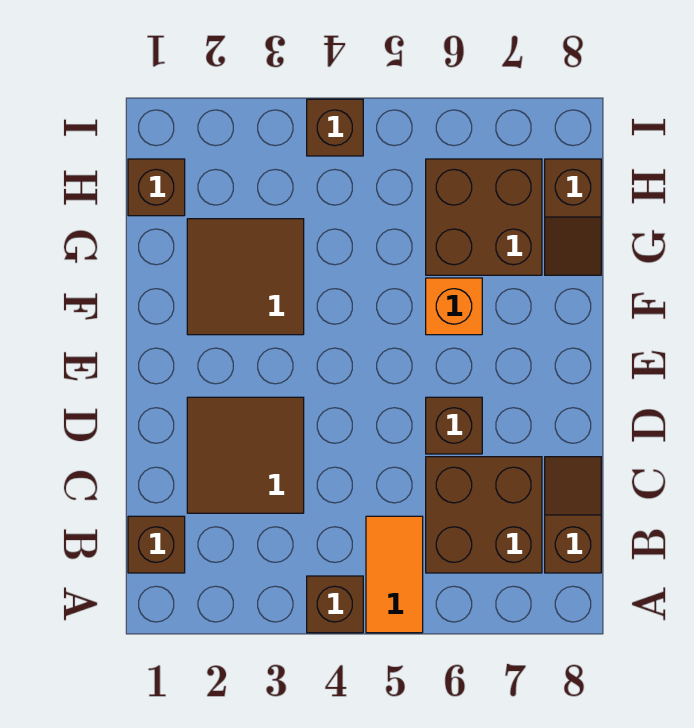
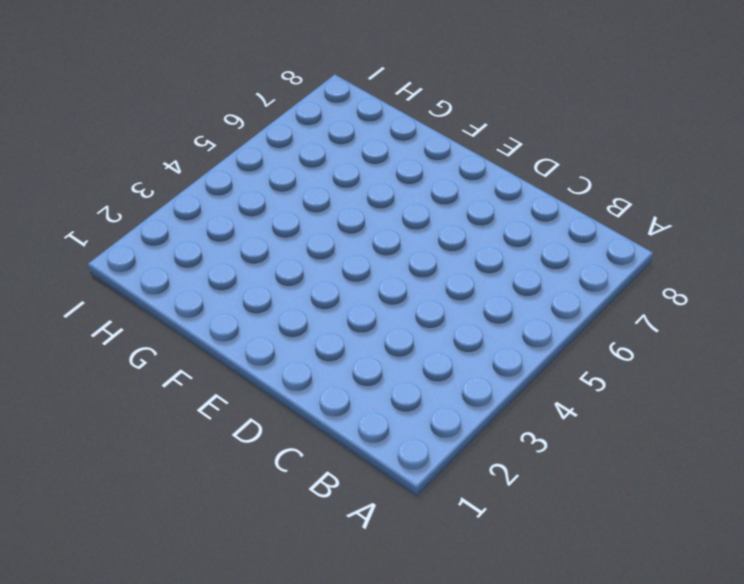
none -> brown 1x1 brick [307,576,363,633]
none -> orange 1x2 tile [366,516,423,633]
none -> brown 1x1 brick [128,516,185,573]

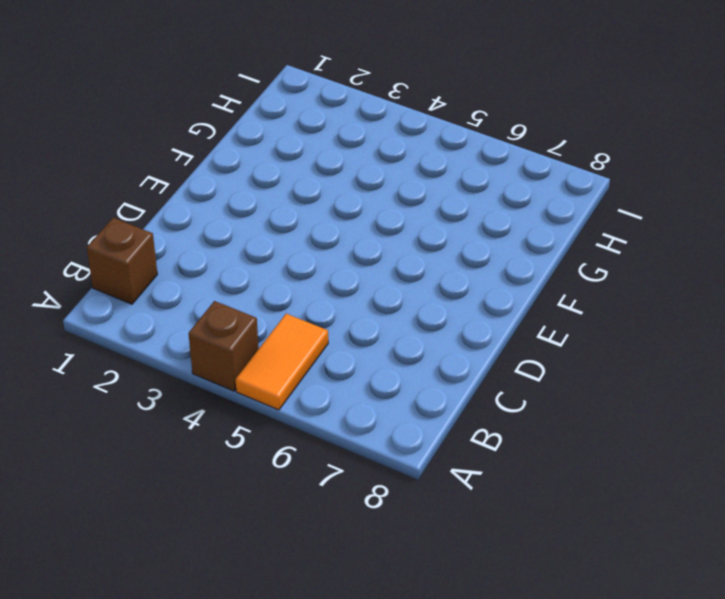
none -> brown 2x2 brick [426,457,542,573]
none -> brown 1x2 slope [545,457,601,573]
none -> brown 2x2 tile [187,397,304,513]

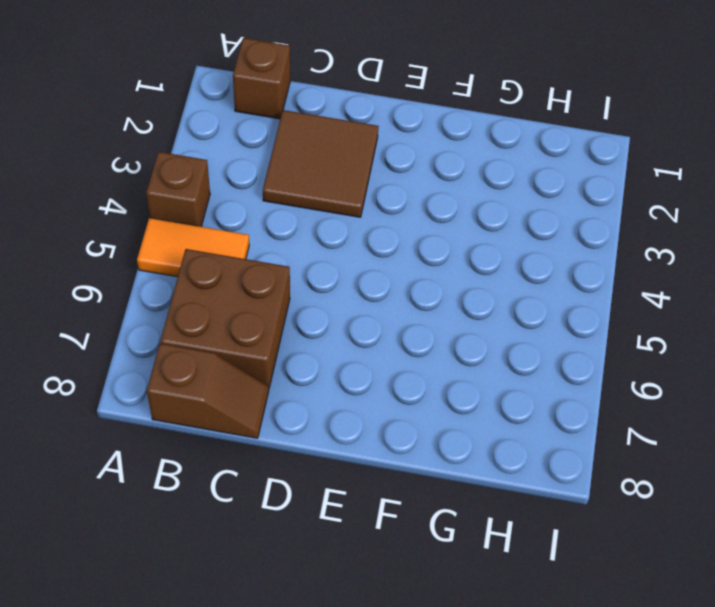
none -> brown 1x1 brick [426,397,482,454]
none -> brown 2x2 tile [187,219,304,335]
none -> orange 1x1 brick [426,278,482,335]

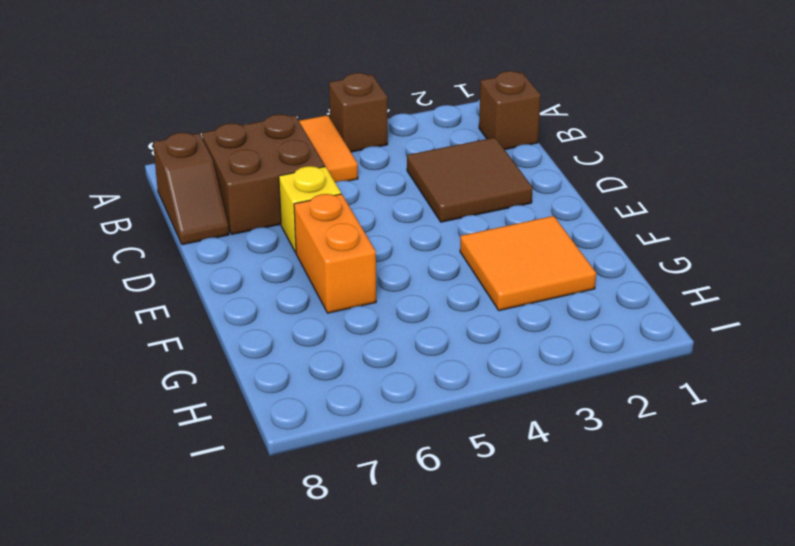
yellow 1x1 brick [279,166,341,253] -> brown 1x1 brick [426,397,482,454]
orange 1x2 brick [294,194,376,313] -> orange 1x1 brick [426,278,482,335]
orange 2x2 tile [460,216,596,311] -> brown 2x2 tile [187,219,304,335]
none -> brown 2x2 brick [426,159,542,275]
none -> brown 1x2 slope [545,159,601,275]
none -> brown 1x1 brick [128,159,185,216]

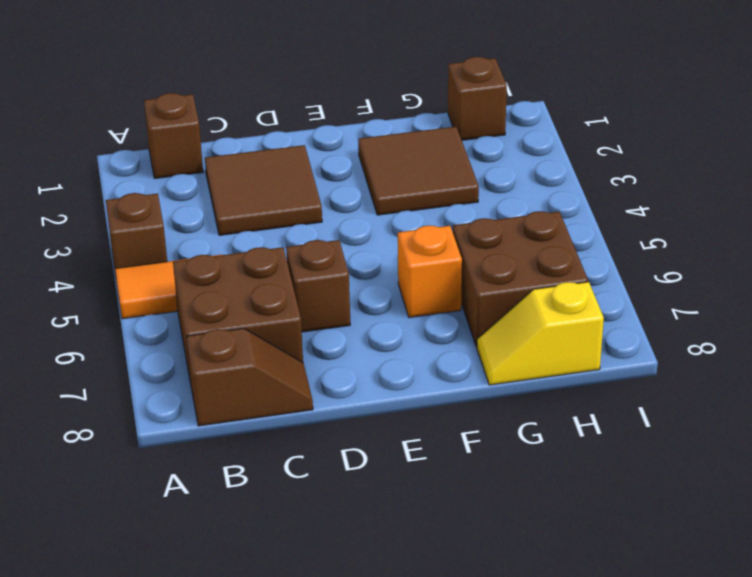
yellow 1x2 slope [477,282,604,385] -> brown 1x2 slope [545,159,601,275]
none -> brown 1x1 brick [307,99,363,156]

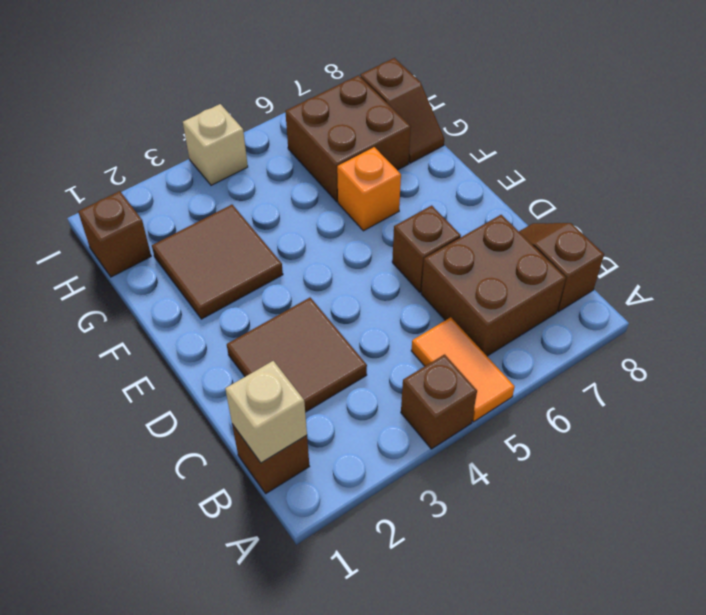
tan 1x1 brick [225,361,307,463] -> none
tan 1x1 brick [183,104,248,185] -> brown 1x1 brick [307,99,363,156]

